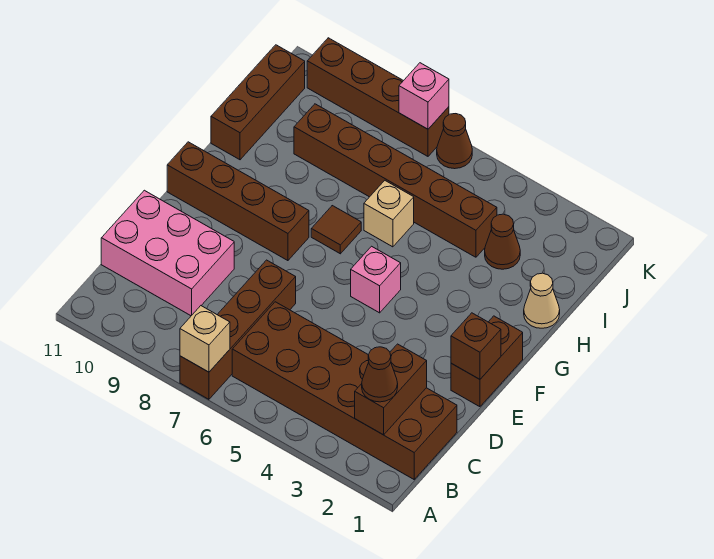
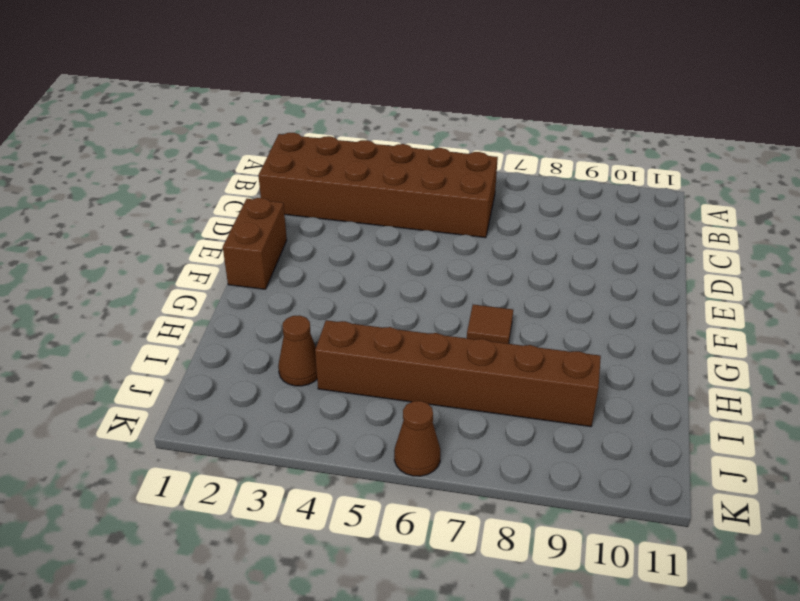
none -> brown 1x4 brick [180,260,296,399]
none -> pink 2x3 brick [101,190,234,316]
none -> pink 1x1 brick [351,246,401,313]

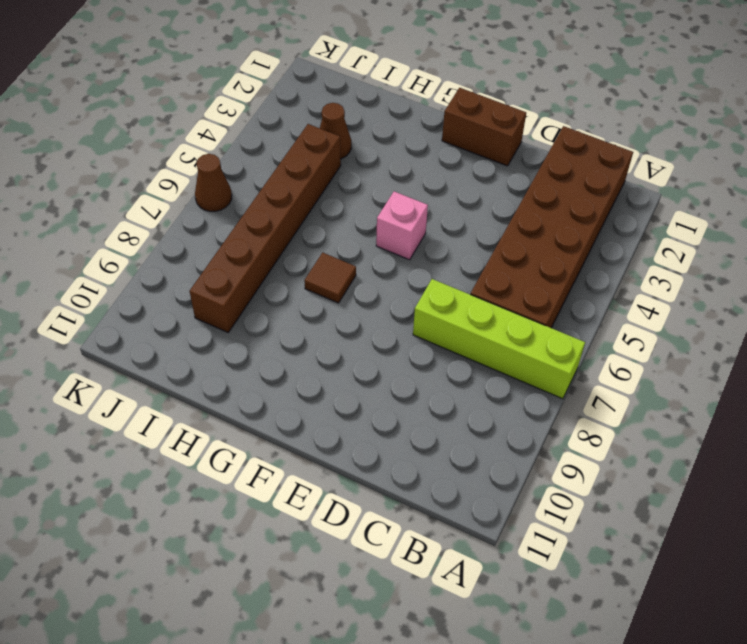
lime 1x4 brick [413,279,585,399] -> brown 1x4 brick [180,260,296,399]
none -> pink 2x3 brick [101,190,234,316]
none -> brown 1x4 brick [167,142,309,261]
none -> tan 1x1 cone [524,273,560,328]

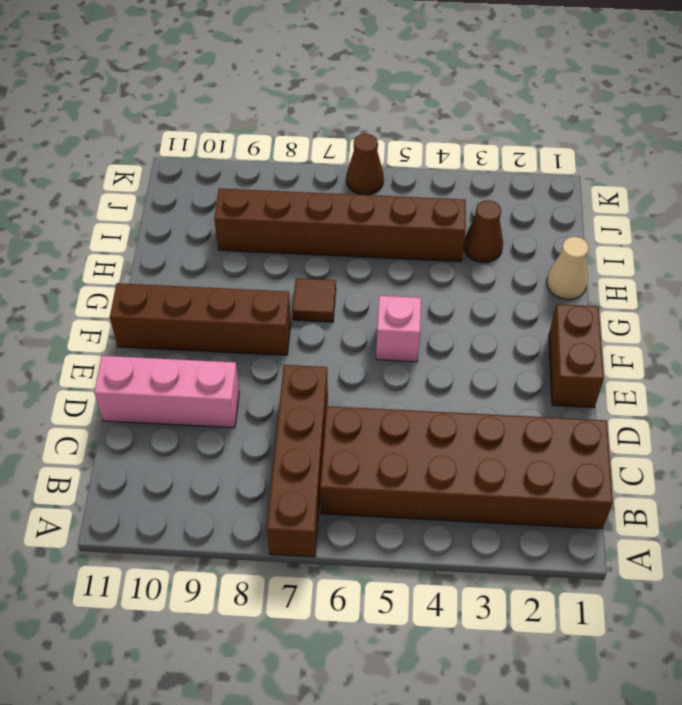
pink 1x3 brick [94,356,239,428] -> pink 2x3 brick [101,190,234,316]
none -> tan 1x1 brick [364,181,414,247]
none -> brown 1x3 brick [211,45,305,160]
none -> brown 1x4 brick [307,38,449,156]

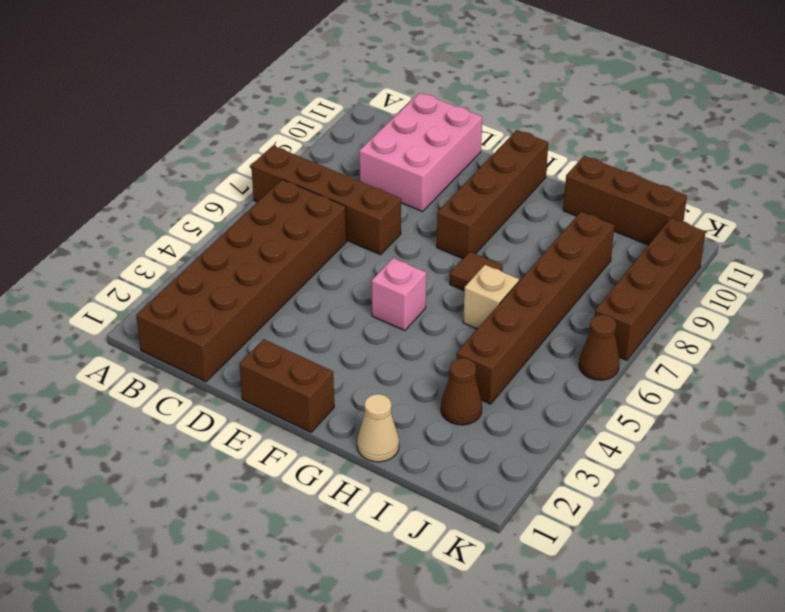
none -> tan 1x1 brick [180,306,230,372]
none -> brown 1x2 brick [355,344,427,435]
none -> brown 1x1 brick [451,313,501,379]

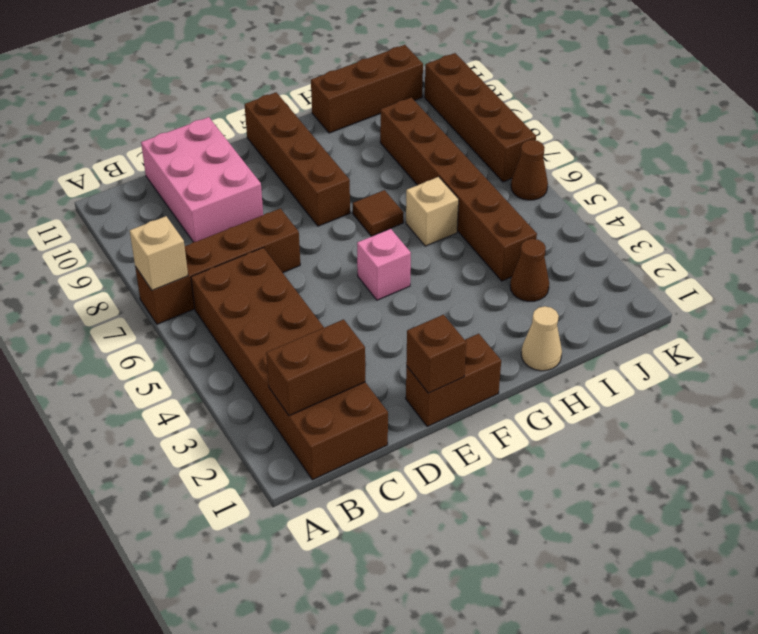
none -> pink 1x1 brick [399,63,449,129]
none -> brown 1x1 cone [362,347,398,402]

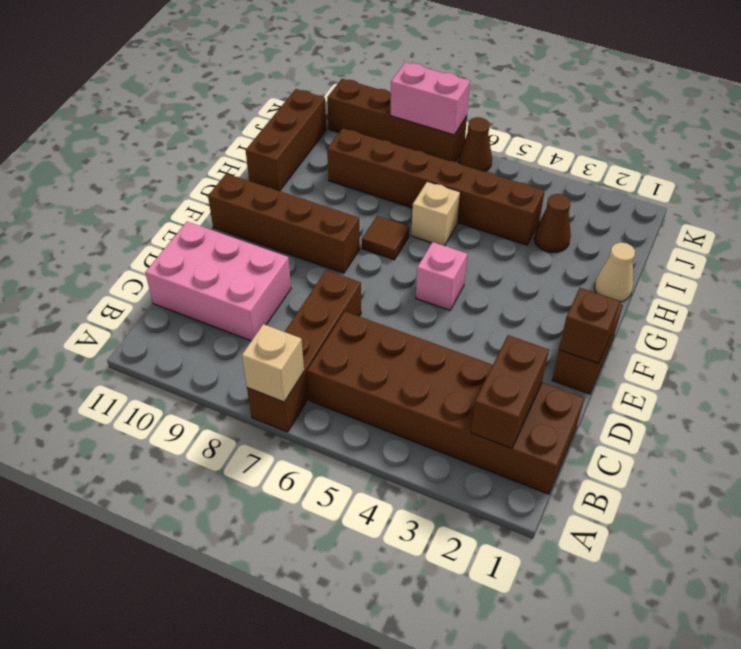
pink 1x2 brick [390,62,470,135] -> pink 1x1 brick [399,63,449,129]
none -> brown 1x1 cone [362,347,398,402]

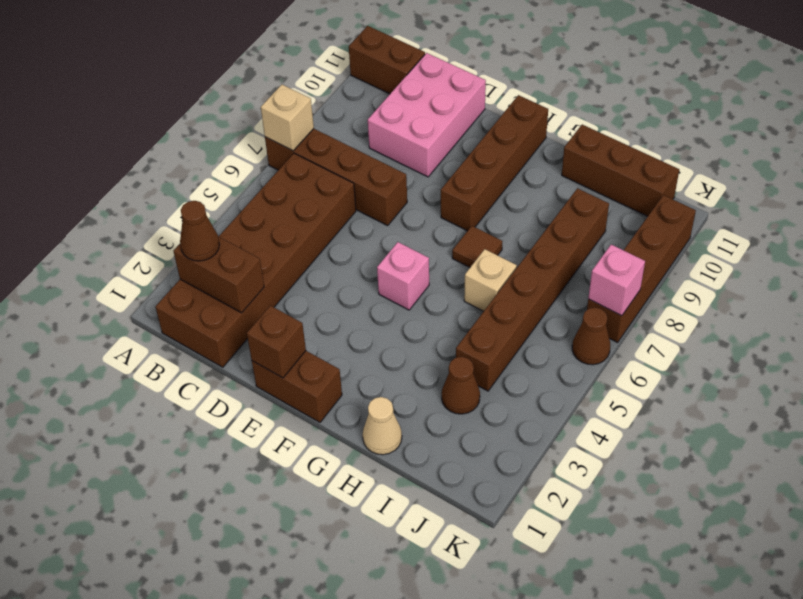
brown 1x2 brick [349,26,425,94] -> none

